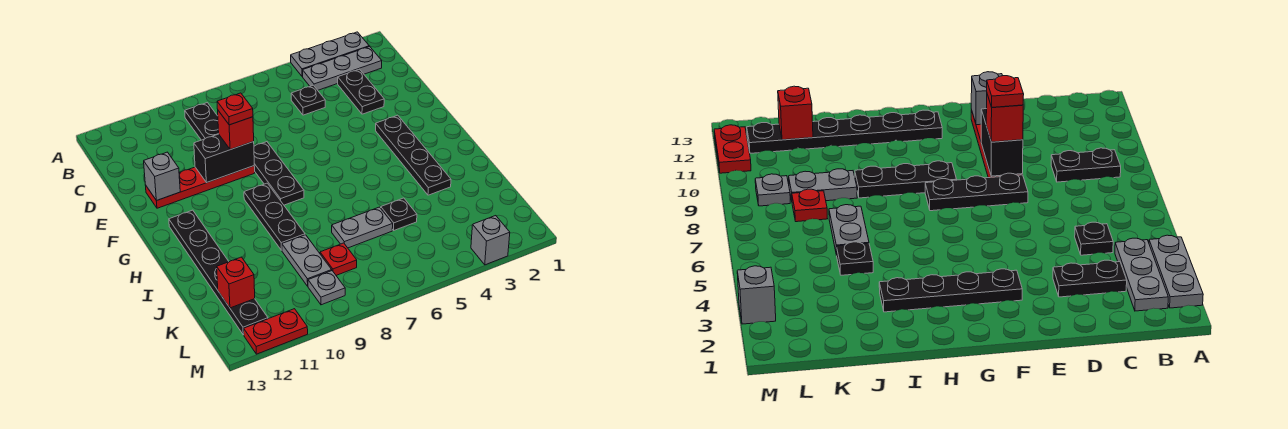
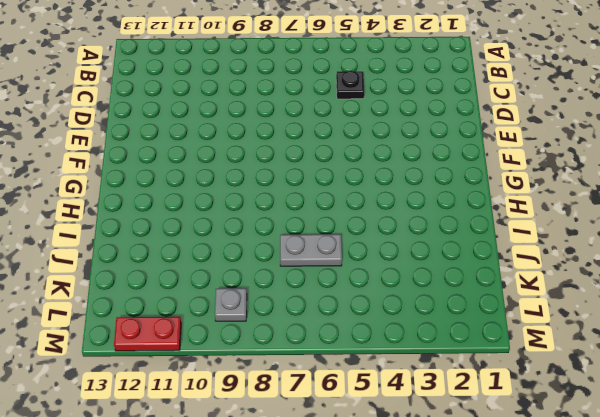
none -> grey 1x3 plate [291,32,369,76]
none -> grey 1x3 plate [303,46,382,90]
none -> black 1x2 plate [185,103,219,140]

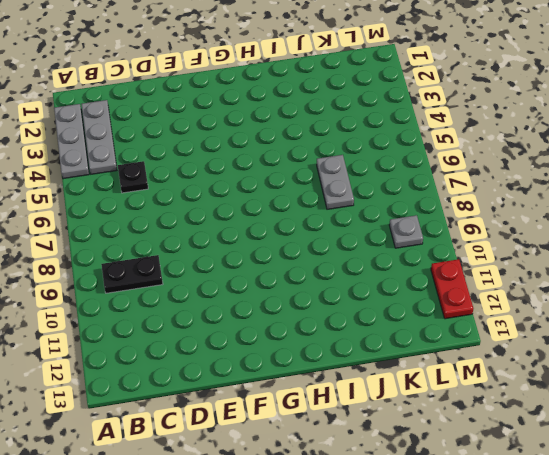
none -> black 1x2 plate [338,69,384,114]
none -> black 1x3 plate [254,142,304,205]
none -> red 1x4 plate [145,166,255,208]

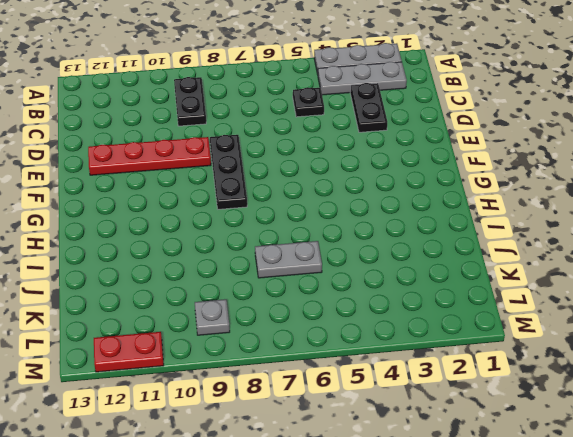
none -> black 1x4 plate [376,115,451,195]
none -> black 1x3 plate [244,183,305,250]
none -> black 1x6 plate [169,210,268,335]

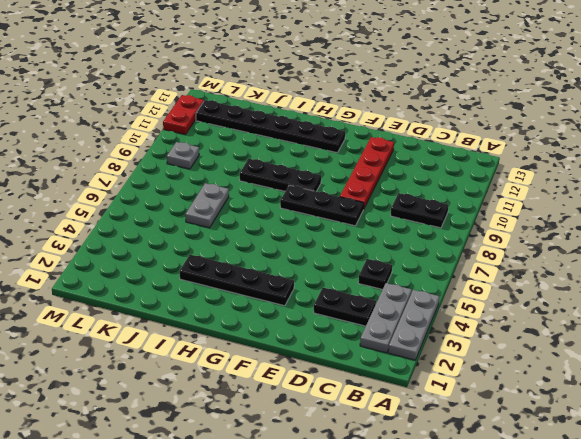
none -> black 1x1 plate [381,198,417,230]
none -> grey 1x2 plate [282,235,332,286]
none -> red 1x1 plate [320,243,357,275]

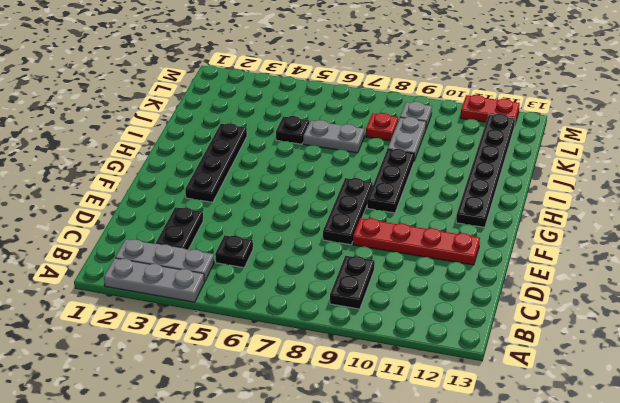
none -> grey 1x1 brick [471,216,510,265]
none -> black 1x2 brick [194,134,254,183]
none -> grey 1x1 brick [144,152,180,201]

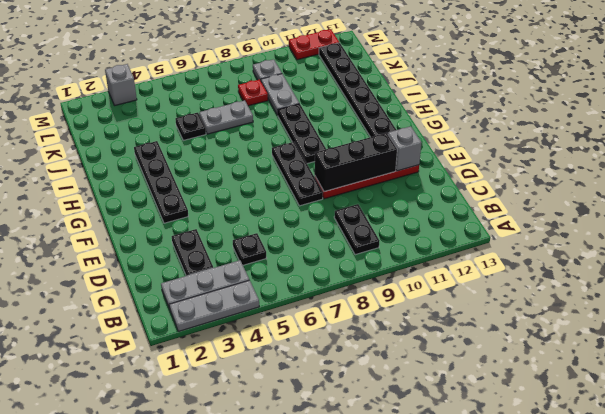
black 1x3 brick [315,133,397,192] -> black 1x2 brick [194,134,254,183]
none -> red 1x1 brick [217,257,255,308]
none -> red 1x1 brick [218,111,254,150]
none -> red 1x1 plate [217,93,253,125]

